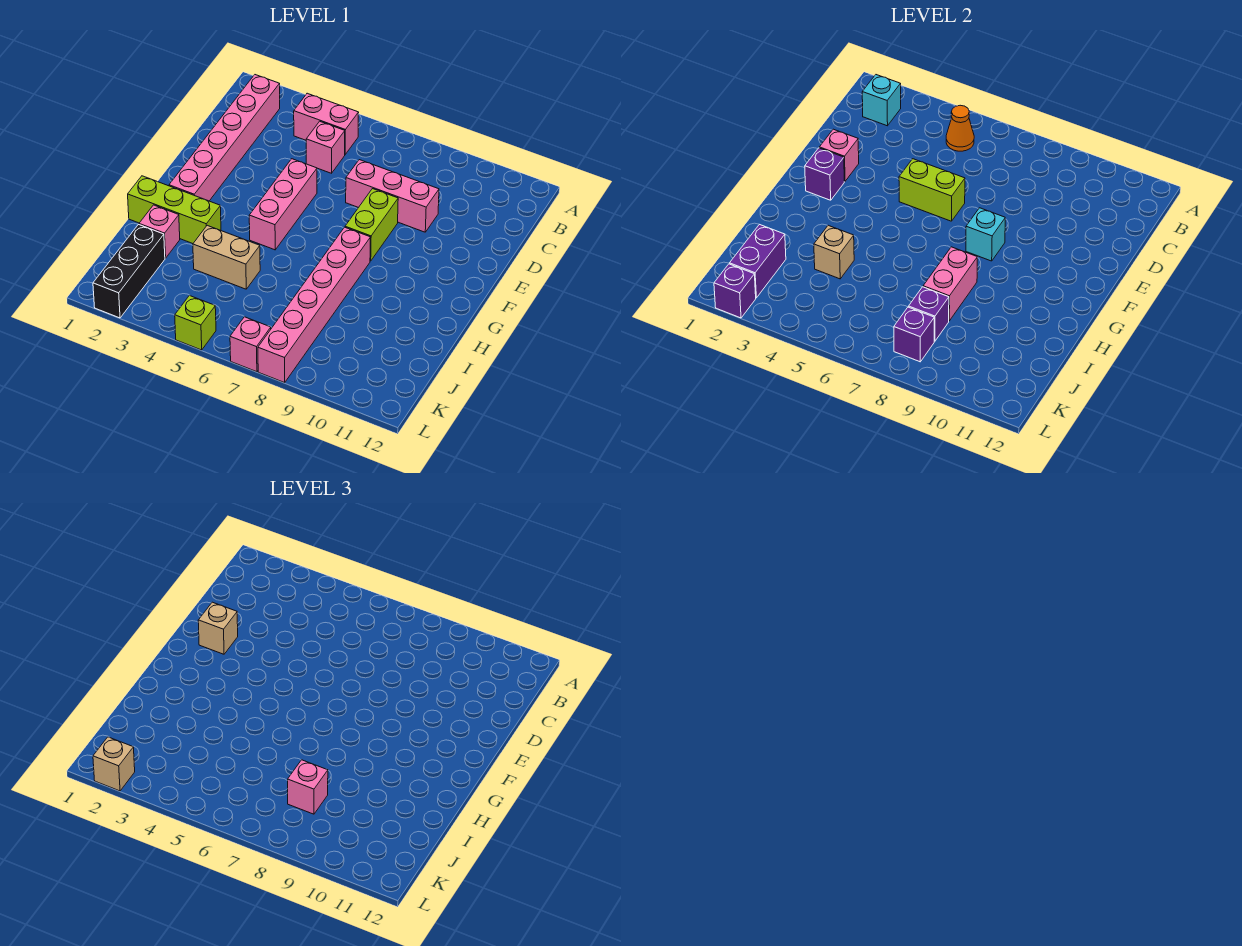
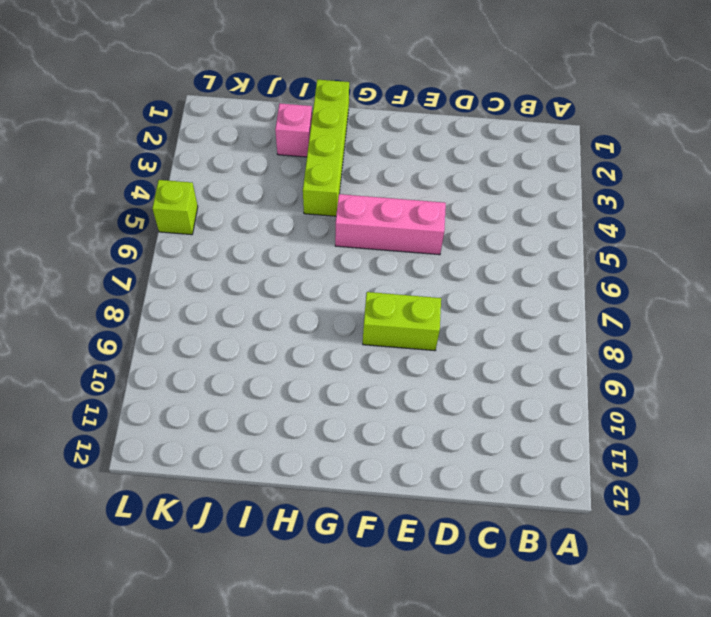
lime 1x4 brick [303,79,349,216] -> lime 1x3 brick [128,176,221,244]
none -> pink 1x6 brick [169,75,280,201]
none -> pink 1x2 brick [294,93,359,154]
none -> pink 1x1 brick [306,121,345,173]

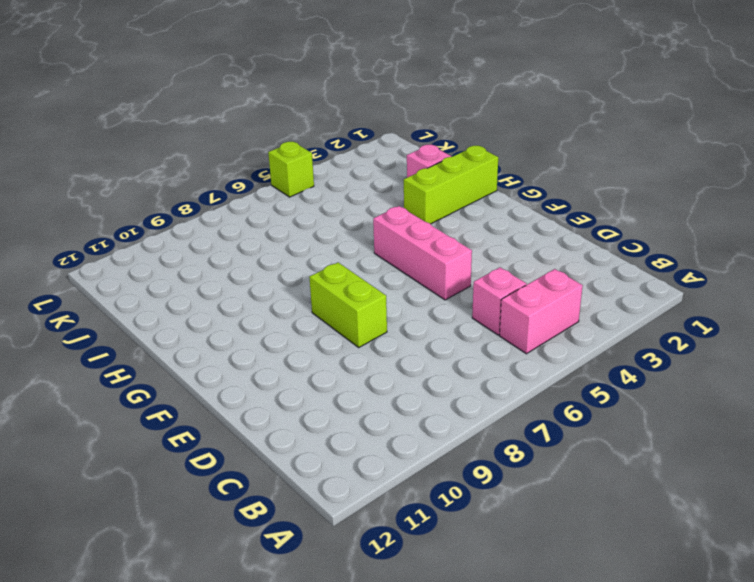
none -> pink 1x6 brick [169,75,280,201]
none -> pink 1x3 brick [346,160,439,232]
none -> pink 1x6 brick [258,227,371,383]

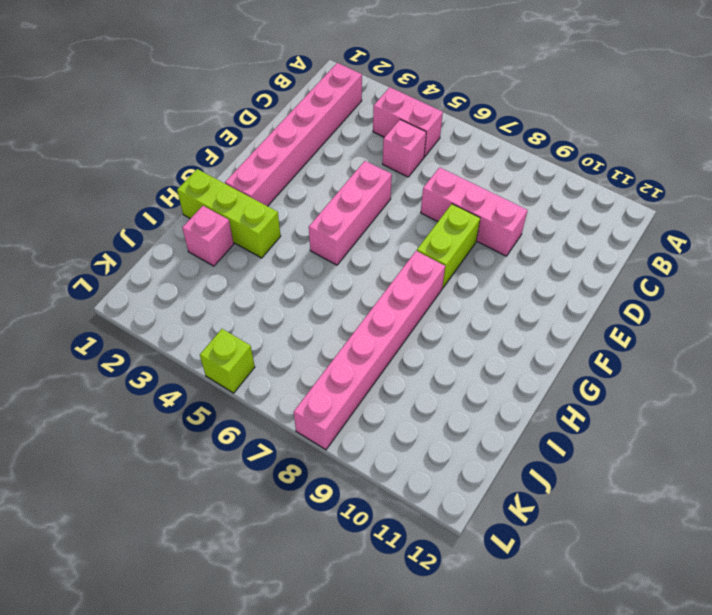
none -> tan 1x2 brick [193,225,260,289]
none -> black 1x3 brick [93,224,165,318]
none -> pink 1x1 brick [230,317,271,372]

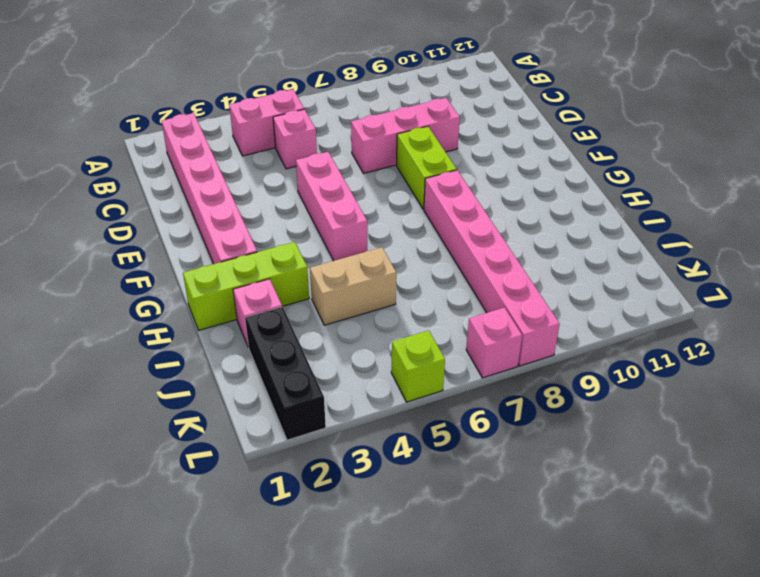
none -> cyan 1x1 brick [862,75,901,126]
none -> orange 1x1 cone [946,105,974,151]
none -> pink 1x1 brick [819,129,859,181]

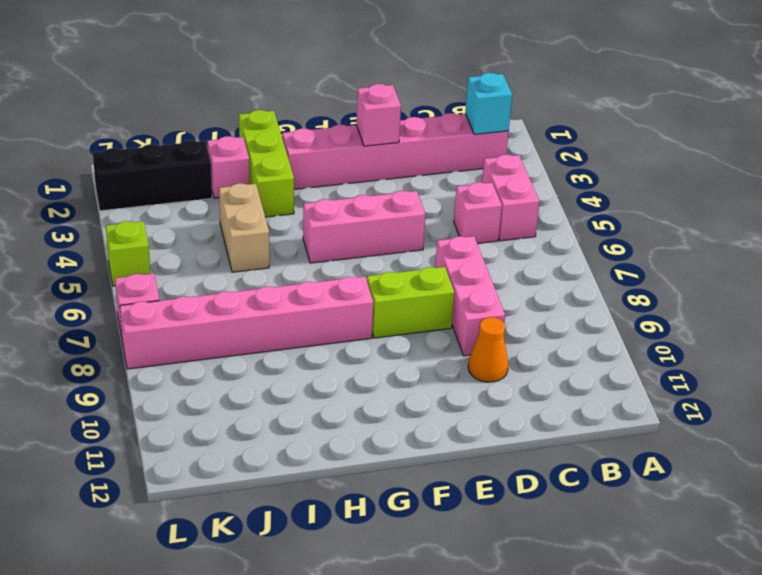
orange 1x1 cone [468,317,508,382] -> orange 1x1 cone moved to [946,105,974,151]
none -> lime 1x2 brick [899,159,965,221]
none -> purple 1x1 brick [805,148,844,200]
none -> cyan 1x1 brick [966,208,1005,261]

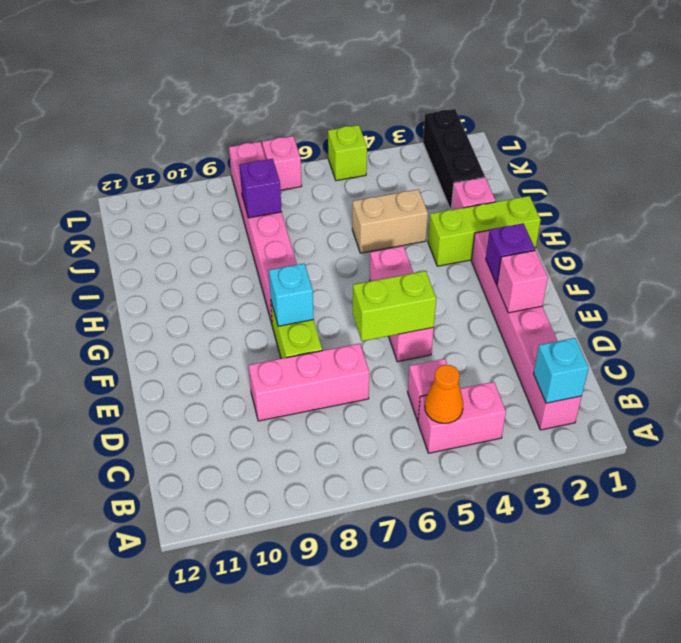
none -> pink 1x2 brick [923,247,977,321]
none -> tan 1x1 brick [814,225,854,279]
none -> purple 1x2 brick [730,224,786,298]

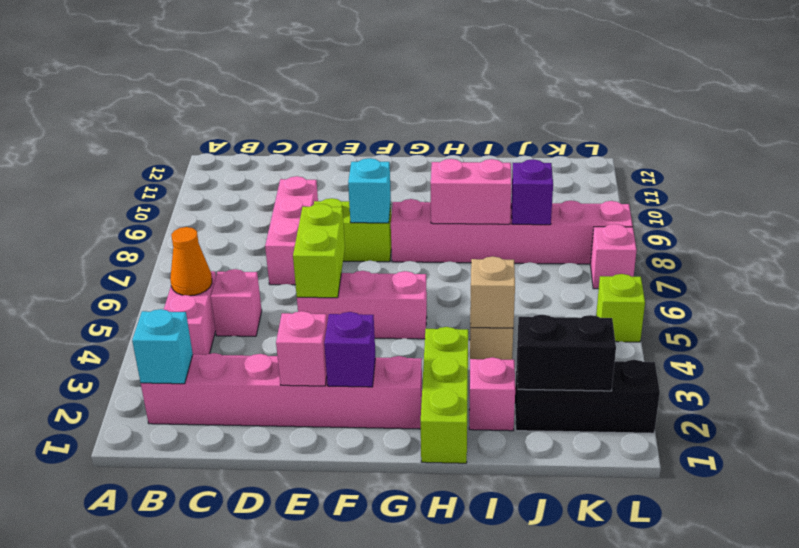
black 1x2 brick [517,315,616,391] -> purple 1x2 brick [730,224,786,298]
none -> purple 1x1 brick [894,307,934,362]
none -> purple 1x1 brick [714,264,756,318]
none -> tan 1x1 brick [198,602,238,654]

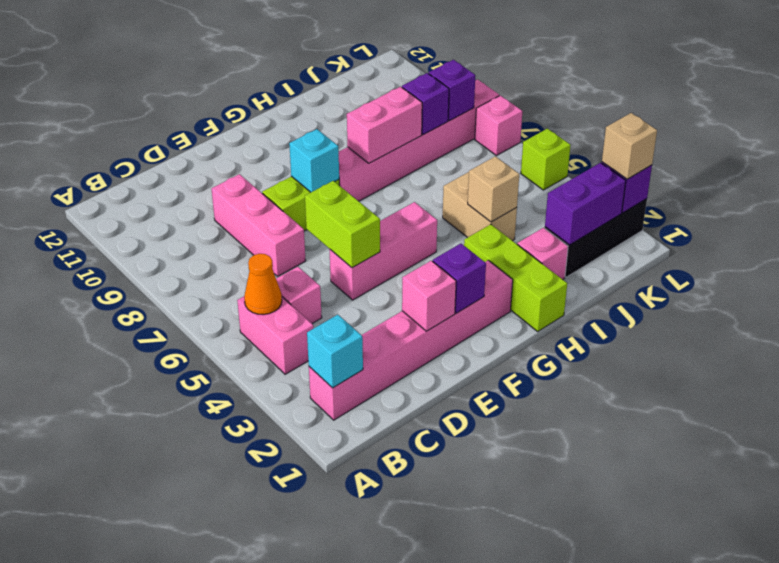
none -> tan 1x1 brick [198,602,238,654]
none -> pink 1x1 brick [288,760,328,814]

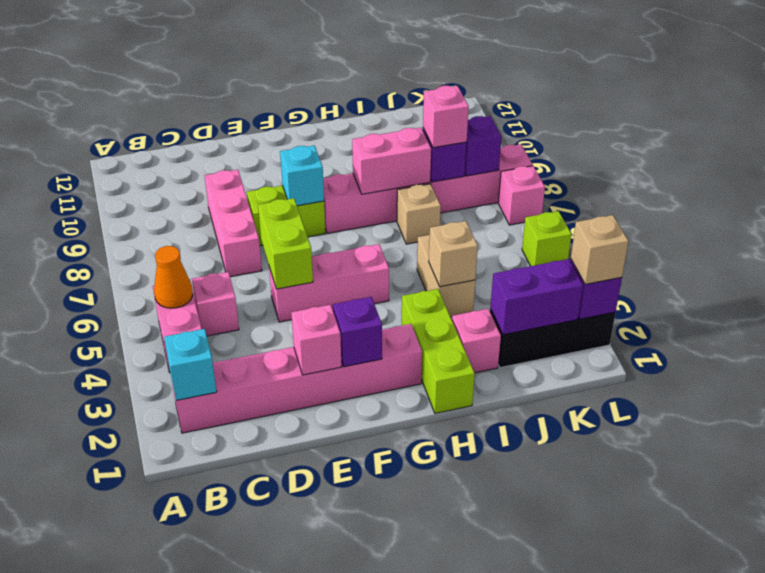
tan 1x1 brick [397,184,441,244] -> tan 1x1 brick moved to [198,602,238,654]

